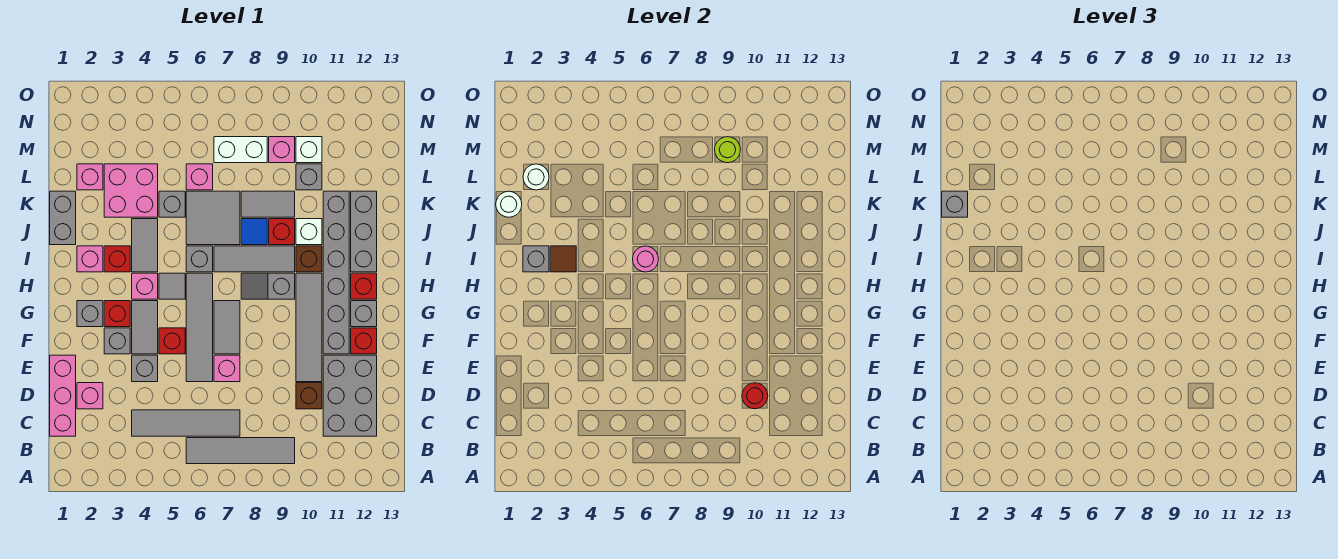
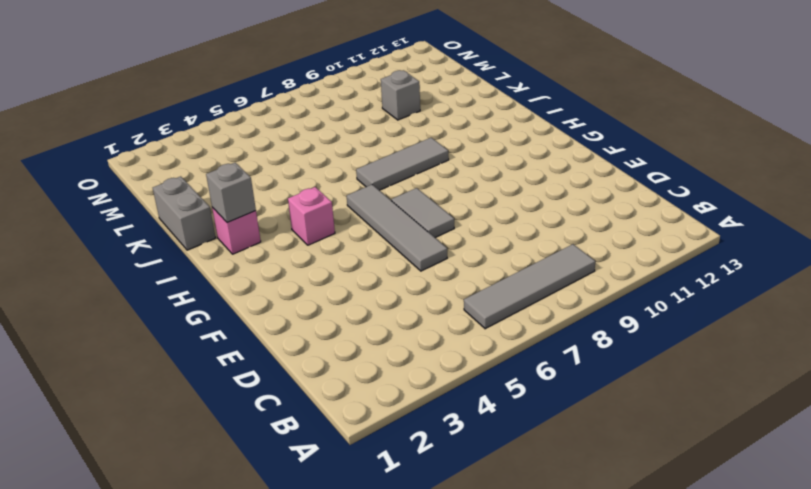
none -> pink 1x3 brick [50,355,76,436]
none -> grey 1x4 tile [132,410,240,436]
none -> grey 2x3 brick [323,355,377,436]
none -> pink 1x1 brick [77,383,103,409]

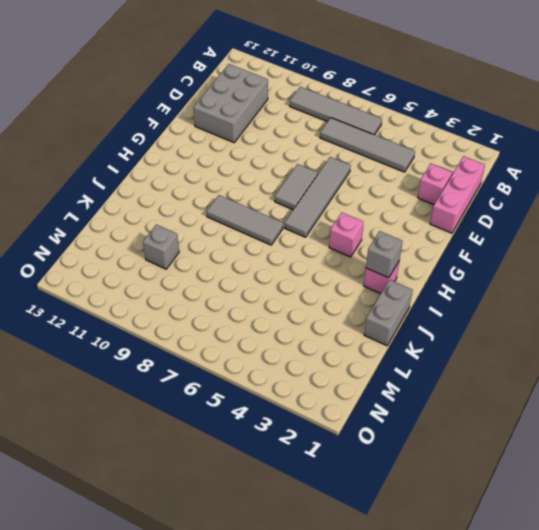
none -> brown 1x1 brick [296,383,322,409]
none -> grey 1x1 brick [132,355,158,382]
none -> pink 1x1 brick [214,355,240,382]
none -> grey 1x4 tile [296,273,322,382]

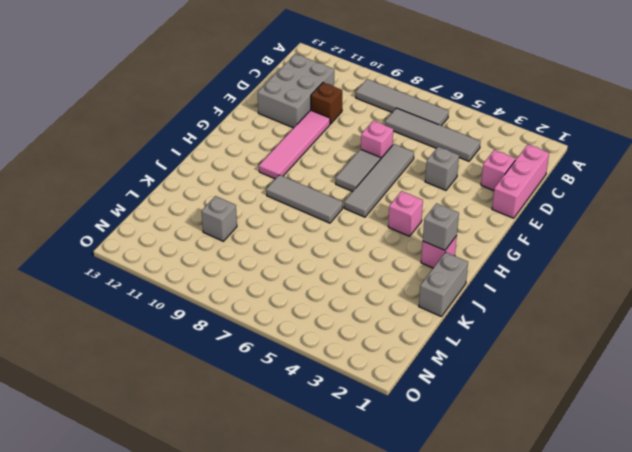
pink 1x4 tile [259,110,330,179] -> grey 1x4 tile [296,273,322,382]
none -> grey 1x1 brick [104,328,130,354]
none -> grey 1x2 tile [132,301,158,354]
none -> red 1x1 brick [159,328,185,354]
none -> grey 1x6 brick [323,191,349,354]

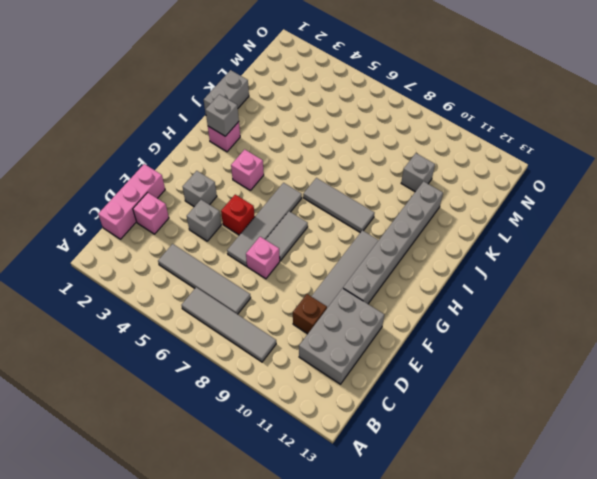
none -> grey 1x2 tile [132,301,158,354]
none -> red 1x1 brick [351,328,377,354]
none -> grey 1x1 brick [77,301,103,327]
none -> red 1x1 brick [104,301,130,327]

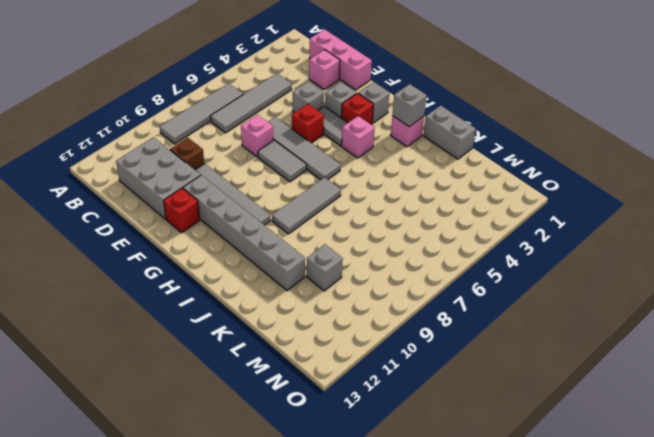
none -> grey 1x1 brick [351,301,377,327]
none -> grey 1x1 tile [159,273,185,299]
none -> grey 1x2 slope [241,273,295,299]
none -> red 1x1 brick [351,273,377,299]

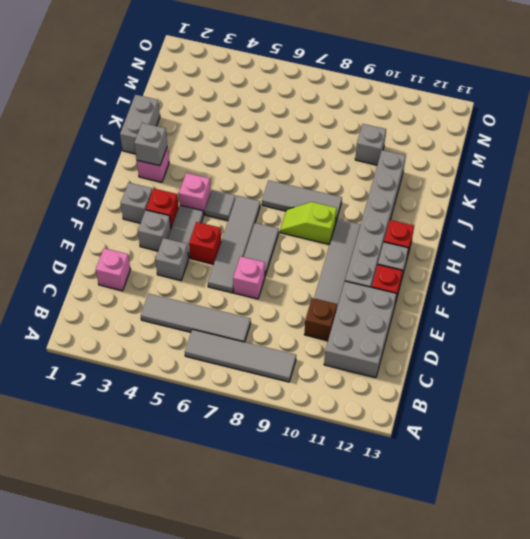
lime 1x2 slope [280,202,337,244] -> grey 1x2 slope [241,273,295,299]
none -> pink 1x3 brick [50,355,76,436]
none -> red 1x1 brick [104,246,130,272]
none -> grey 1x2 tile [132,219,158,272]
none -> grey 1x1 brick [186,246,213,272]

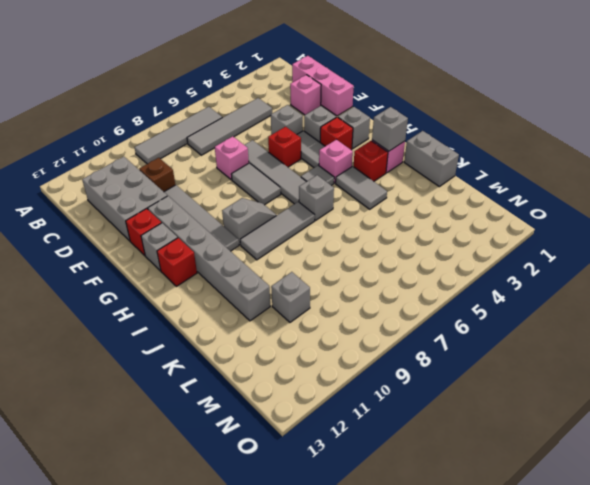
none -> brown 1x1 brick [296,246,322,272]
none -> grey 1x3 brick [351,191,377,272]
none -> grey 2x2 tile [186,191,240,245]
none -> blue 1x1 tile [241,219,267,245]

